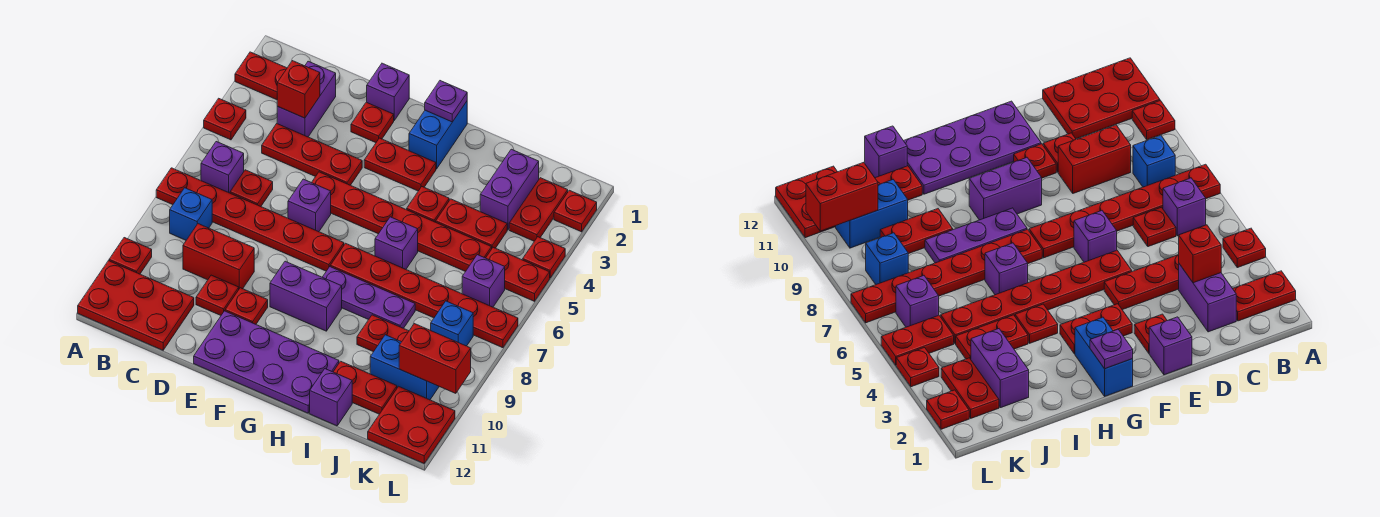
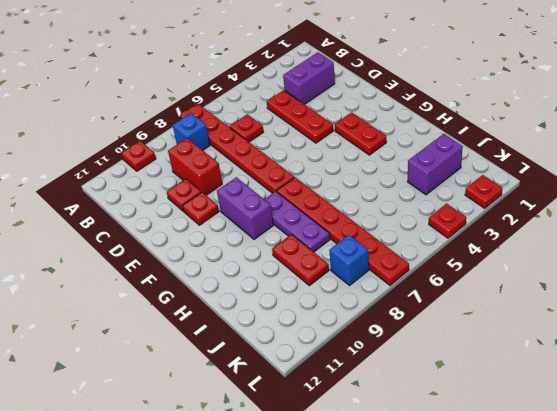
none -> red 1x2 plate [235,52,287,100]
none -> red 1x1 plate [204,98,246,140]
none -> red 2x3 plate [78,261,194,350]
none -> purple 1x1 brick [201,142,244,193]

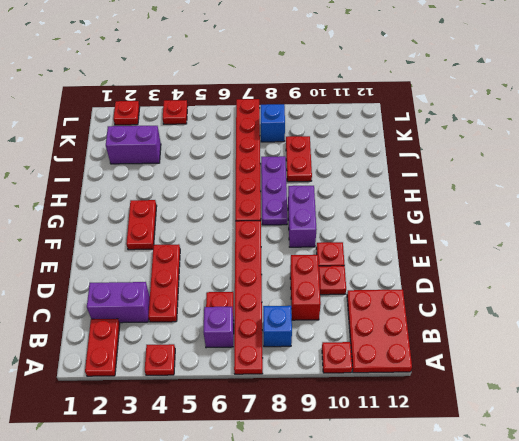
none -> purple 1x1 brick [367,63,409,120]
none -> red 1x1 plate [351,102,394,143]
none -> red 1x6 plate [312,172,492,272]
none -> purple 1x1 brick [288,179,331,232]

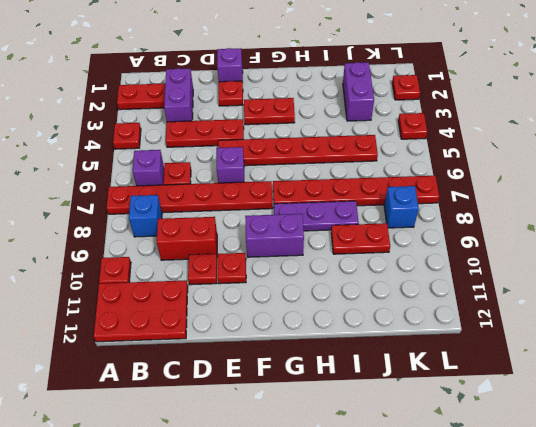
none -> purple 2x4 plate [194,311,339,413]
none -> blue 1x2 brick [409,101,467,169]
none -> red 1x1 plate [407,187,449,222]
none -> purple 1x1 brick [375,217,418,269]

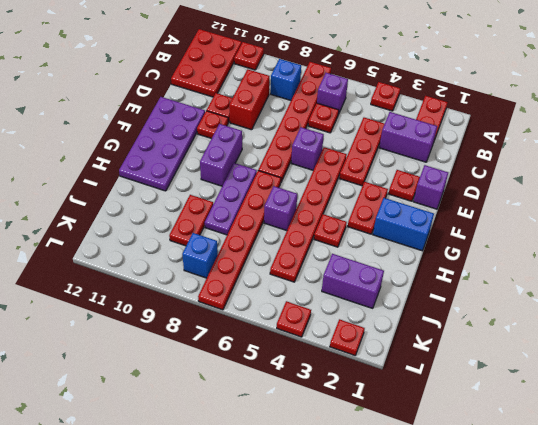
none -> red 1x2 plate [436,199,507,248]
none -> red 1x2 plate [333,361,397,414]
none -> purple 1x1 brick [310,369,352,426]
none -> blue 1x2 brick [370,335,439,400]

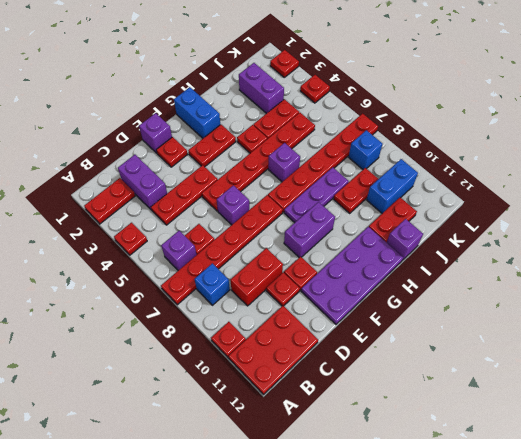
none -> red 1x2 plate [509,178,568,241]
none -> red 1x2 plate [486,247,550,301]
none -> purple 1x1 brick [462,255,505,307]
none -> red 2x2 plate [368,386,455,463]

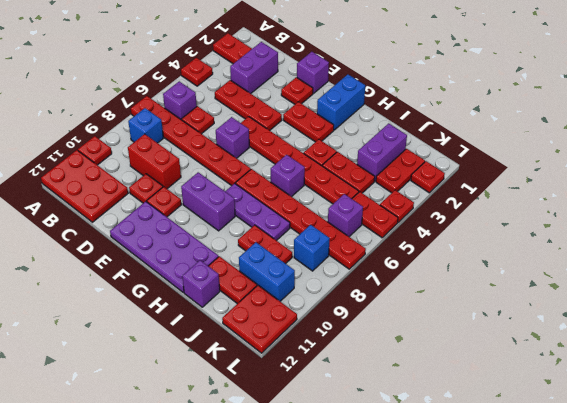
none -> red 1x1 brick [277,61,320,118]
none -> purple 1x1 plate [425,81,467,122]
none -> red 1x2 brick [399,324,471,393]

